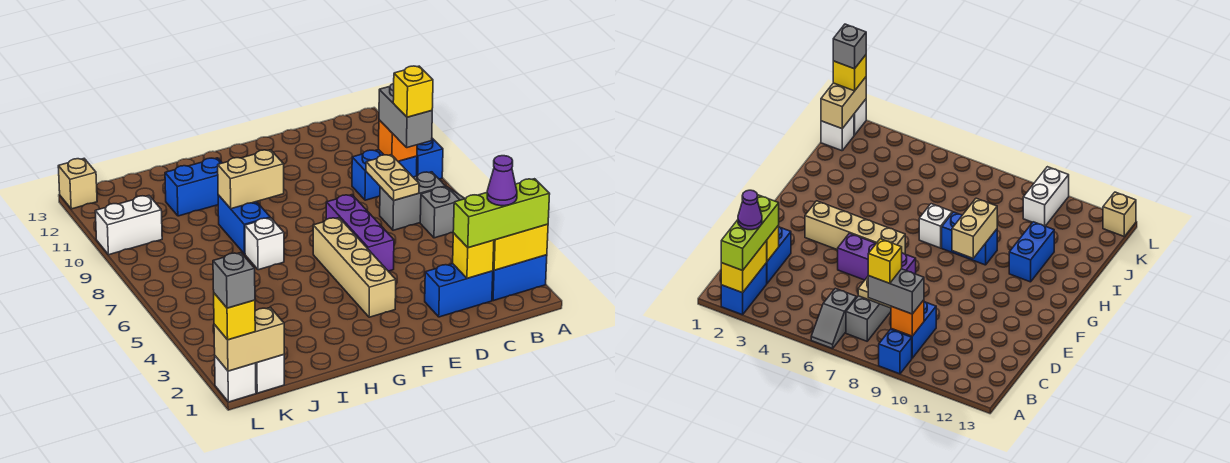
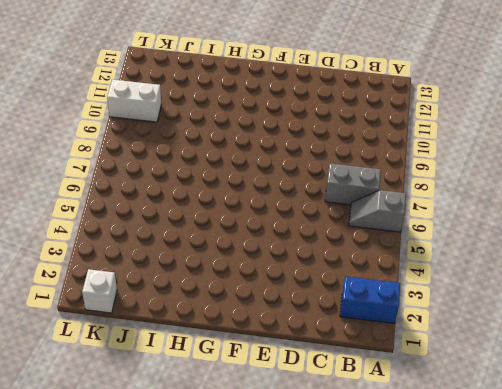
grey 1x2 slope [349,190,406,232] -> grey 1x2 slope turned to [420,186,465,238]
none -> blue 1x1 brick [417,138,443,179]
none -> blue 1x2 brick [352,150,417,200]
none -> blue 1x2 brick [425,264,493,317]

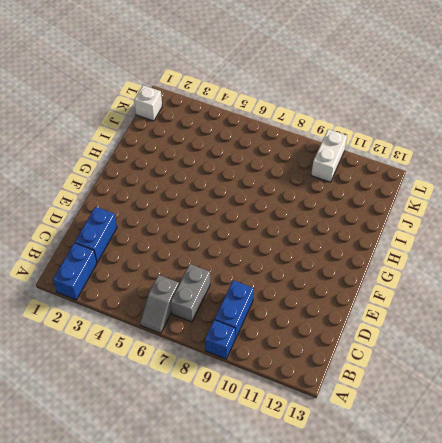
none -> purple 1x3 brick [326,195,394,271]
none -> tan 1x4 brick [313,218,396,317]
none -> white 1x1 brick [245,218,284,270]

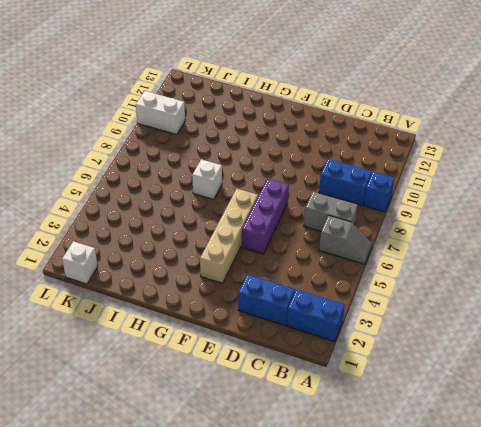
none -> blue 1x2 brick [218,195,270,254]
none -> blue 1x2 brick [165,158,222,216]
none -> white 1x1 brick [215,356,256,402]

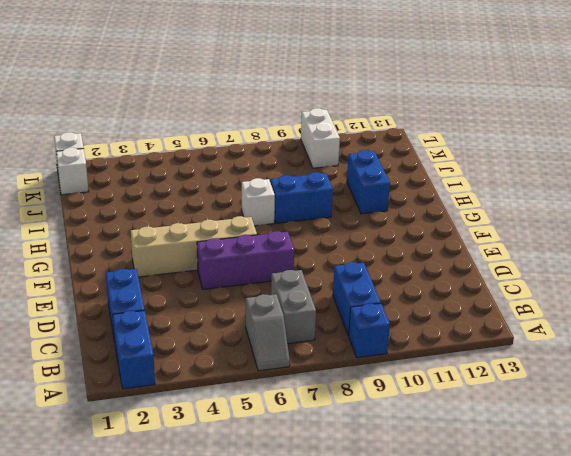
none -> tan 1x1 brick [58,159,97,209]
none -> yellow 1x2 brick [493,224,548,270]
none -> orange 1x1 brick [378,120,417,161]

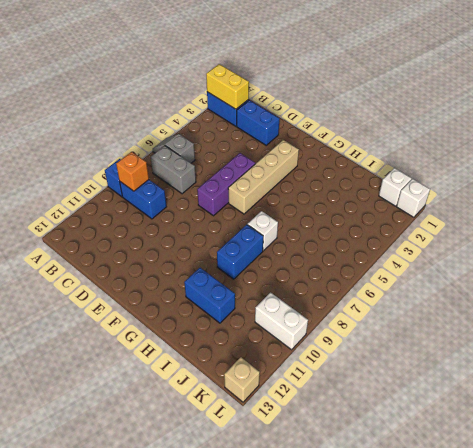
none -> yellow 1x1 brick [453,233,494,278]
none -> tan 1x2 plate [366,155,419,200]
none -> tan 1x2 brick [218,150,284,209]

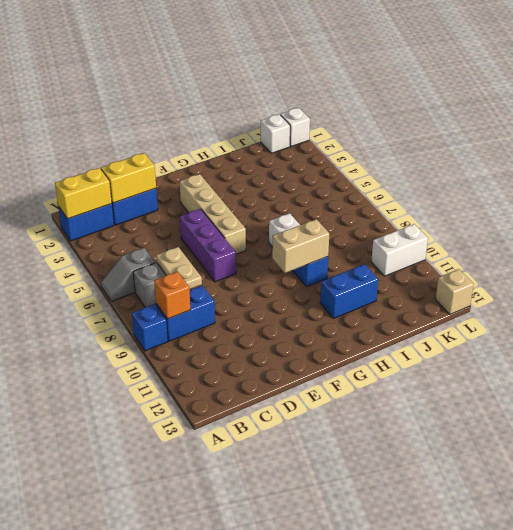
yellow 1x2 brick [101,153,156,203] -> yellow 1x1 brick [453,233,494,278]
none -> tan 1x2 brick [214,307,284,371]
none -> lime 1x3 brick [453,179,550,248]
none -> grey 1x2 brick [379,83,432,148]

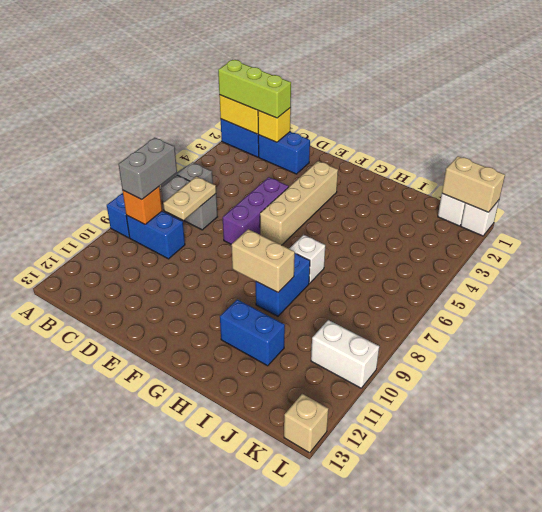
none -> yellow 1x1 brick [214,293,255,340]
none -> purple 1x1 cone [487,156,517,206]
none -> yellow 1x1 brick [393,66,433,117]

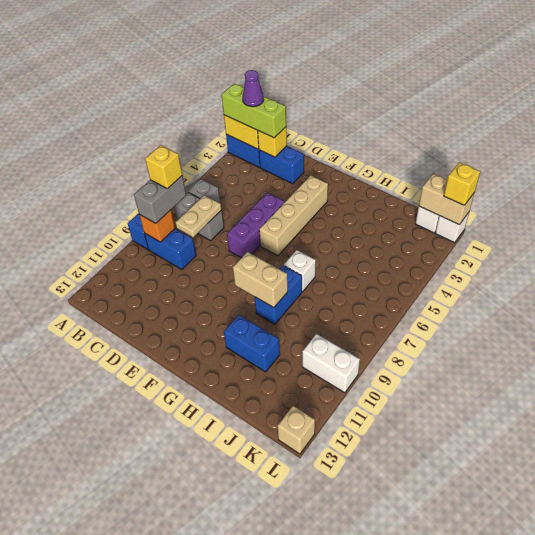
none -> grey 1x1 brick [213,253,255,308]

